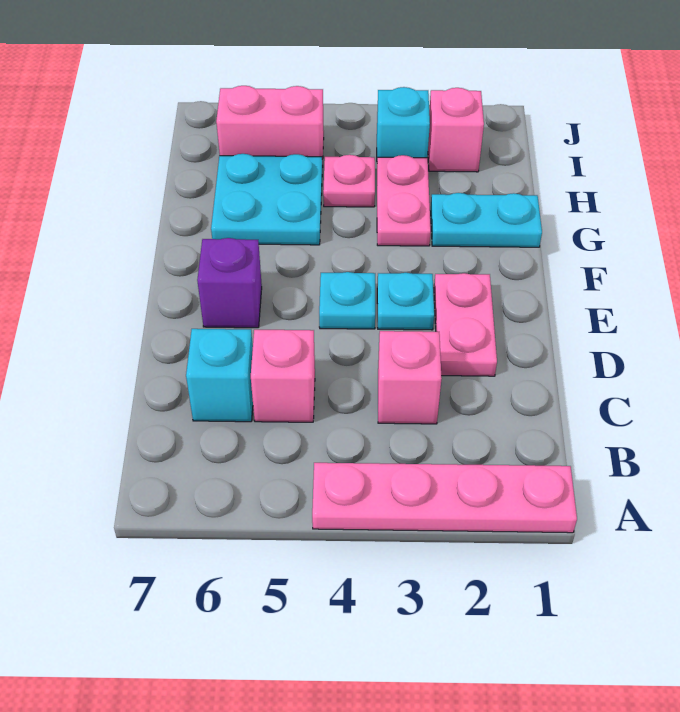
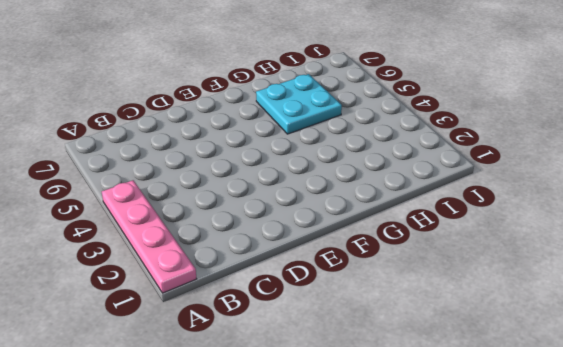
none -> pink 1x1 brick [378,331,442,424]
none -> pink 1x1 brick [251,330,315,422]
none -> cyan 1x1 brick [186,329,253,422]

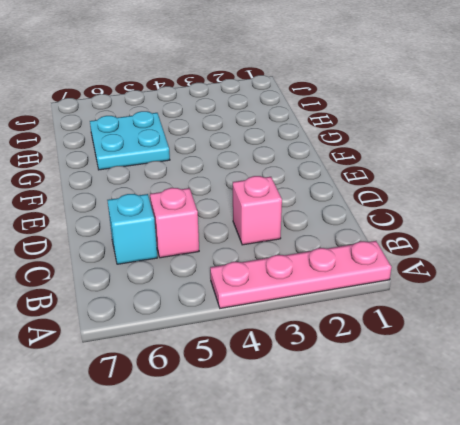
none -> pink 1x2 plate [434,273,497,376]
none -> cyan 1x1 plate [377,273,434,330]
none -> cyan 1x1 plate [319,272,375,329]

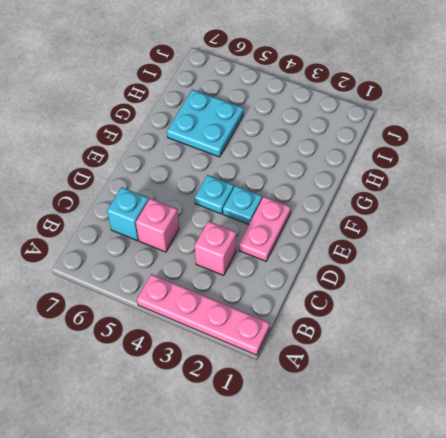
none -> purple 1x1 brick [197,238,262,328]
none -> cyan 1x2 plate [431,193,542,247]
none -> pink 1x2 plate [377,155,431,246]

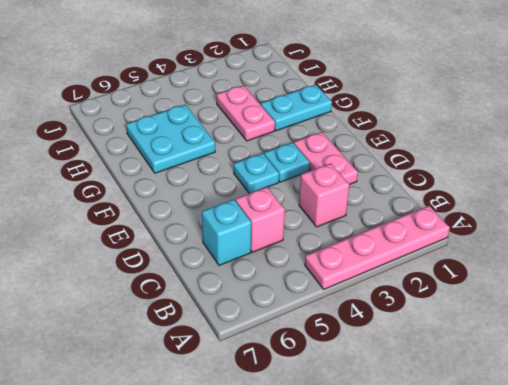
none -> purple 1x1 brick [197,238,262,328]
none -> pink 1x1 plate [323,155,375,207]
none -> pink 1x1 brick [428,88,484,172]

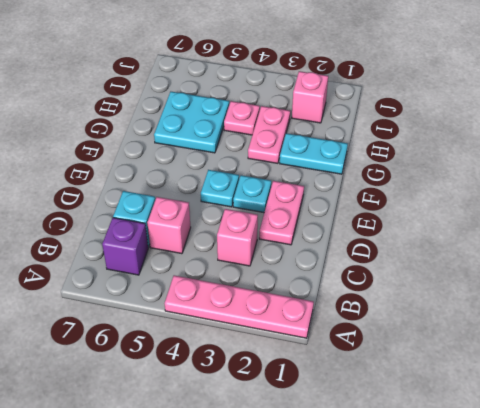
purple 1x1 brick [102,218,148,275] -> purple 1x1 brick moved to [197,238,262,328]
none -> cyan 1x1 brick [377,87,430,158]
none -> pink 1x2 brick [216,86,324,167]

